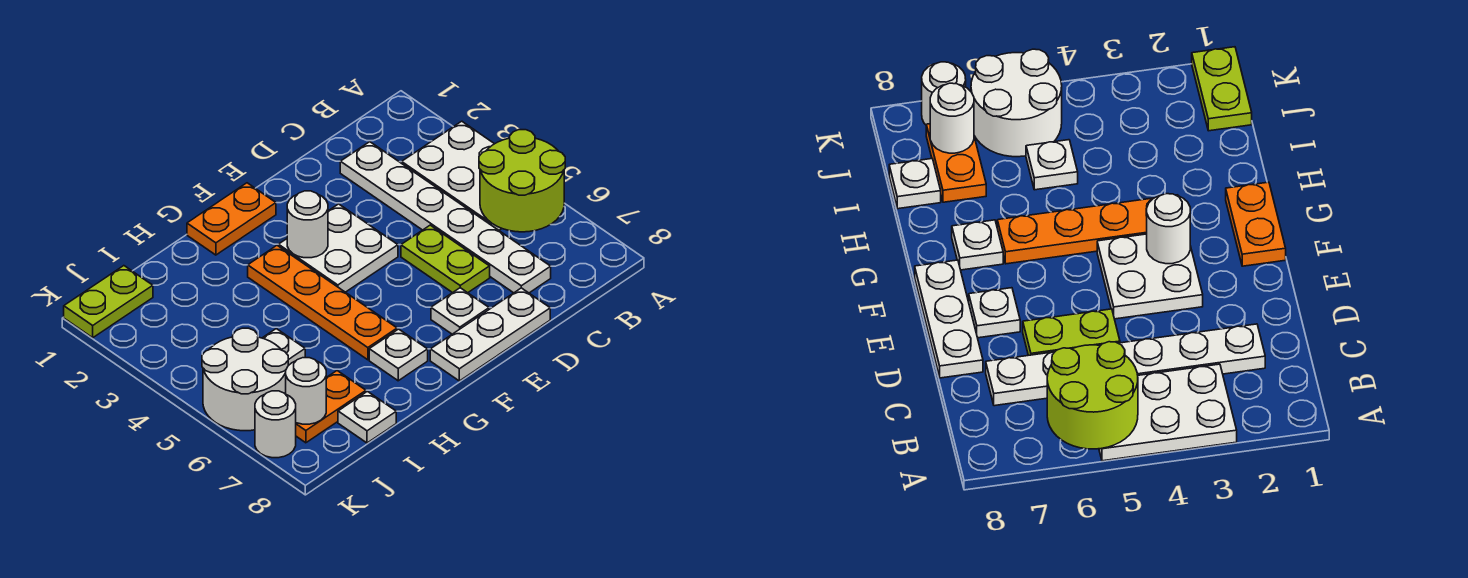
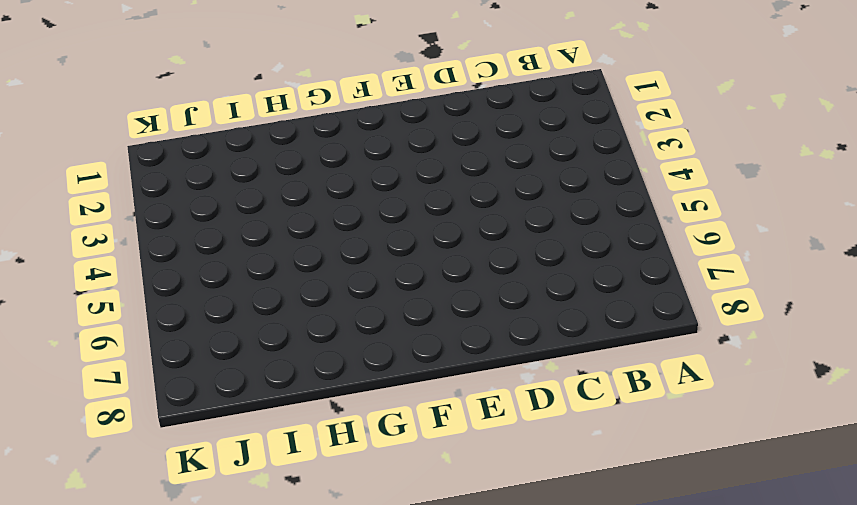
none -> white 2x3 plate [402,121,502,230]
none -> white 1x6 plate [340,142,551,293]
none -> lime 1x2 plate [401,225,490,293]

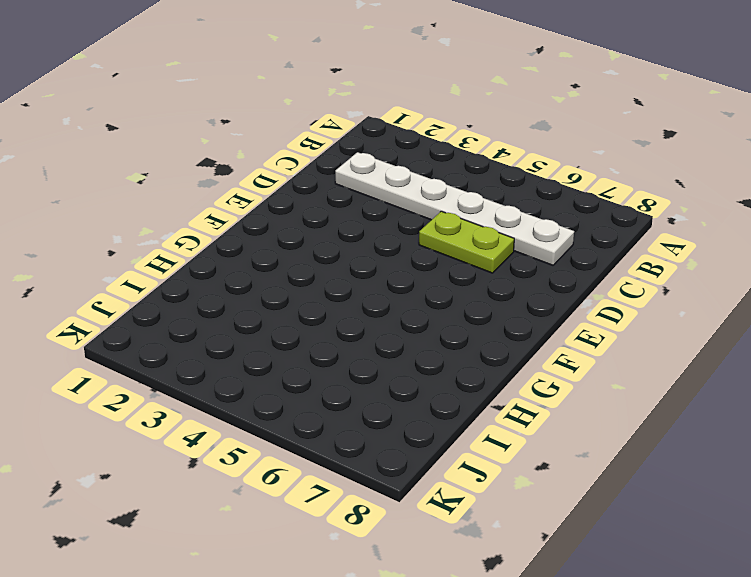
none -> white 2x3 plate [402,121,502,230]
none -> white 1x3 plate [430,288,550,381]
none -> white 2x2 plate [279,204,398,292]

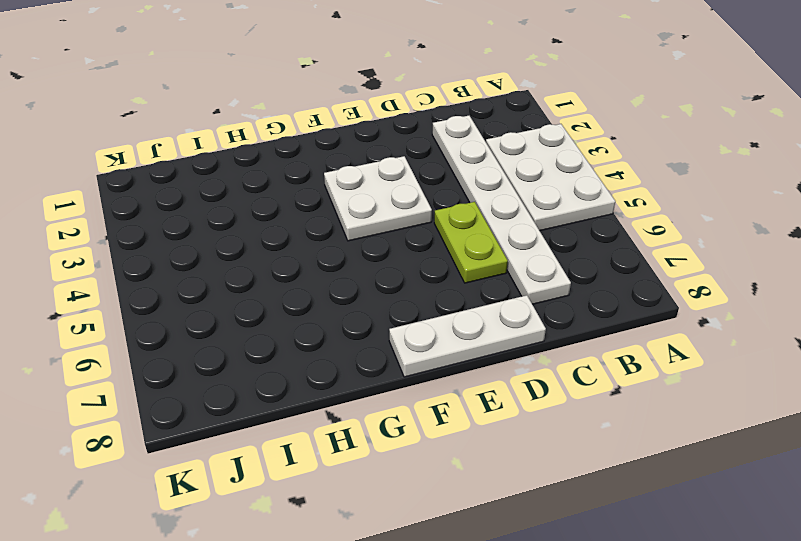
none -> white 1x1 plate [431,288,489,334]
none -> orange 1x2 plate [187,183,276,255]
none -> orange 1x4 plate [248,246,397,360]

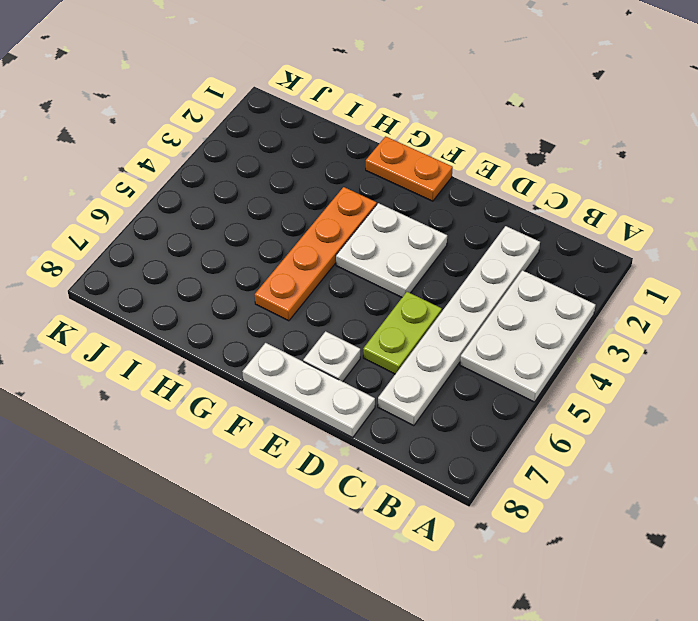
none -> white 1x1 plate [369,329,428,381]
none -> white 1x1 plate [263,329,305,366]
none -> orange 1x2 plate [296,371,366,443]

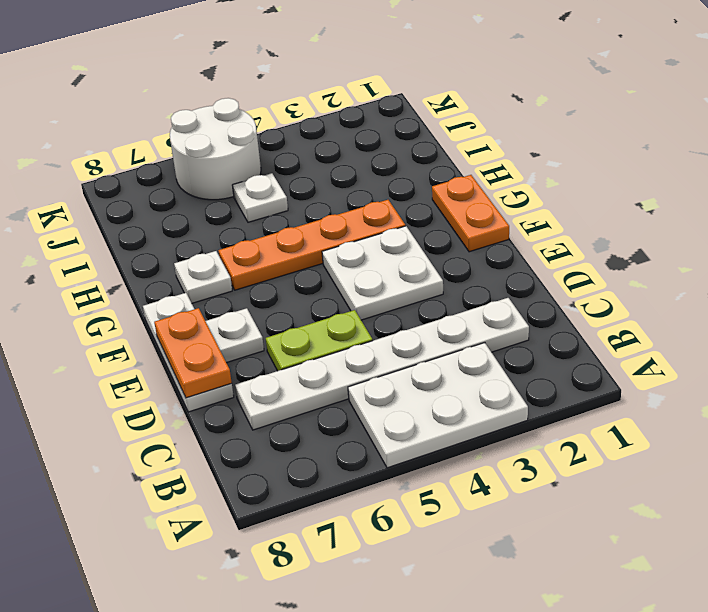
orange 1x2 plate [154,308,232,398] -> orange 1x2 plate moved to [296,371,366,443]
none -> white 1x1 plate [338,391,396,443]
none -> lime 1x2 plate [64,266,153,338]
none -> white 1x1 round brick [255,391,296,458]

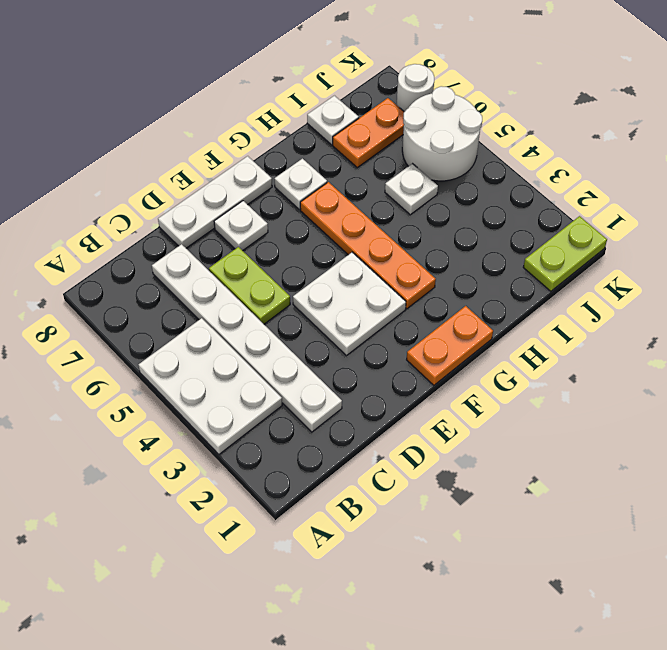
none -> lime 2x2 round brick [479,130,565,232]
none -> white 1x1 round brick [287,191,328,258]
none -> white 1x1 round brick [286,358,326,424]

